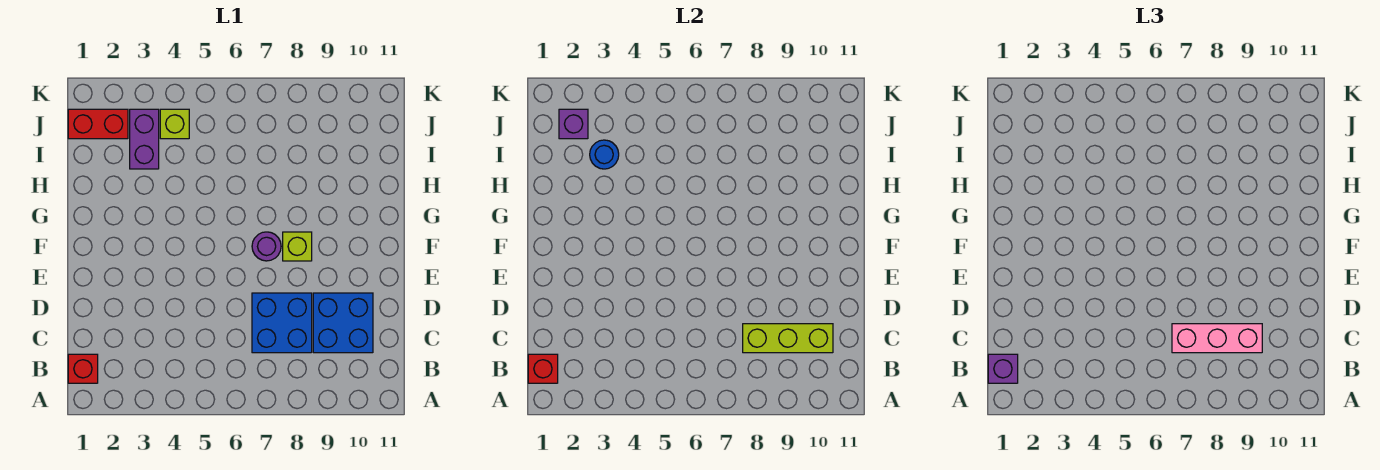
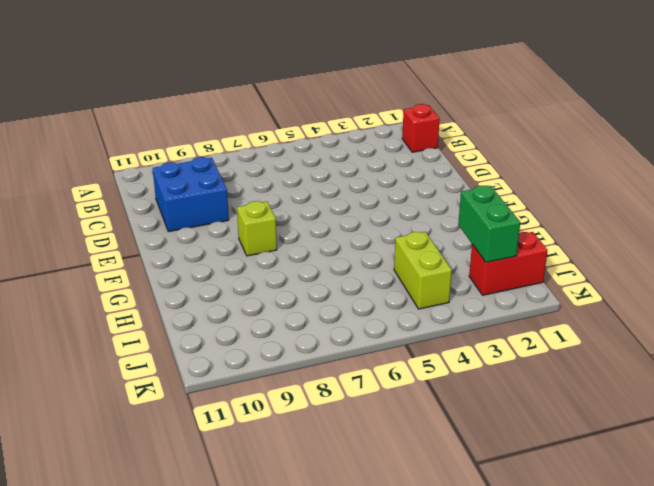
green 1x2 brick [458,186,520,262] -> purple 1x1 brick [559,109,588,139]
lime 1x2 brick [394,232,452,309] -> lime 1x1 brick [160,109,189,139]
none -> blue 2x2 brick [252,293,312,353]
none -> purple 1x1 round brick [252,232,281,261]
none -> purple 1x2 brick [130,109,159,169]

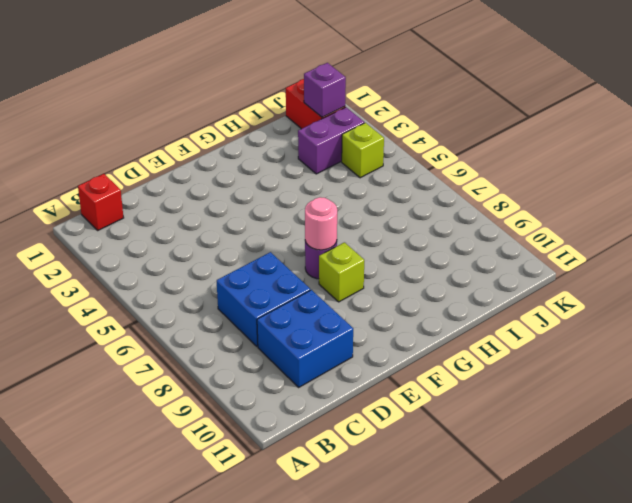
pink 1x1 round brick [305,197,337,250] -> none
none -> red 1x1 brick [528,354,558,383]
none -> lime 1x3 brick [743,324,833,353]
none -> blue 1x1 round brick [590,140,619,169]

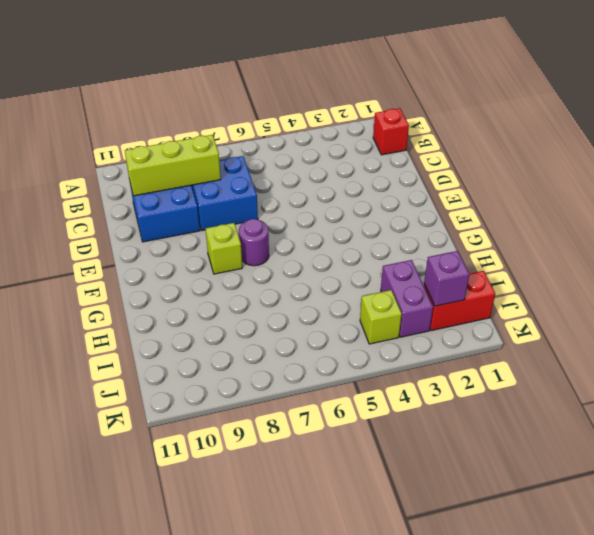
none -> red 1x1 brick [528,354,558,383]
none -> blue 1x1 round brick [590,140,619,169]
none -> purple 1x1 brick [988,354,1018,383]

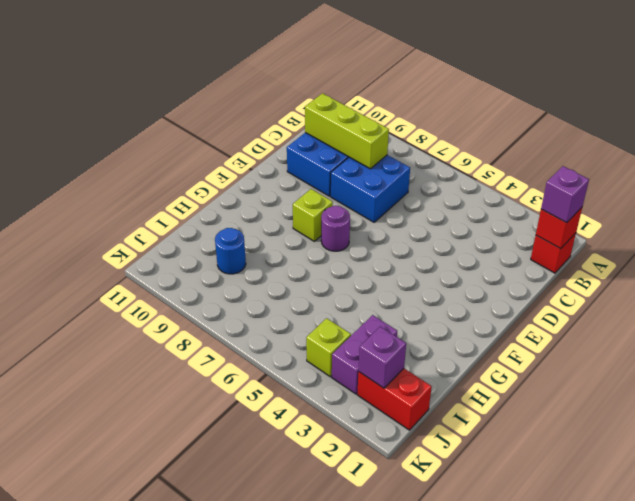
blue 1x1 round brick [215,228,246,274] -> blue 1x1 round brick moved to [590,140,619,169]
none -> pink 1x3 brick [1172,324,1262,353]

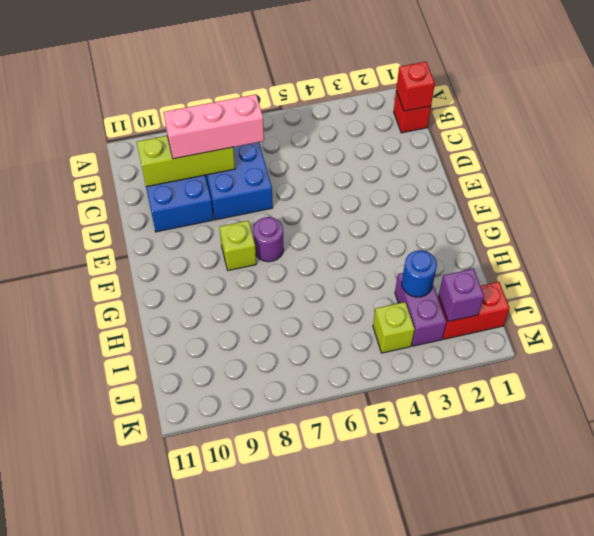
none -> purple 1x1 brick [988,354,1018,383]

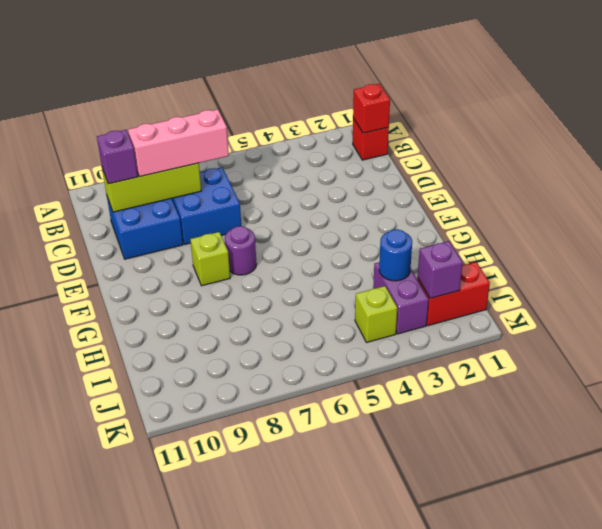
purple 1x1 brick [97,130,138,184] -> purple 1x1 brick moved to [988,354,1018,383]

